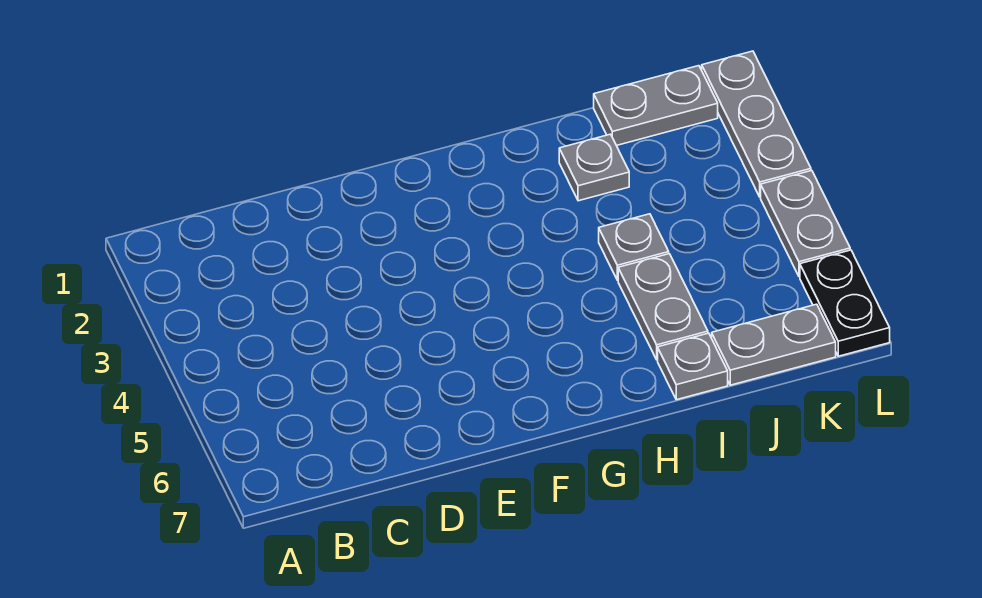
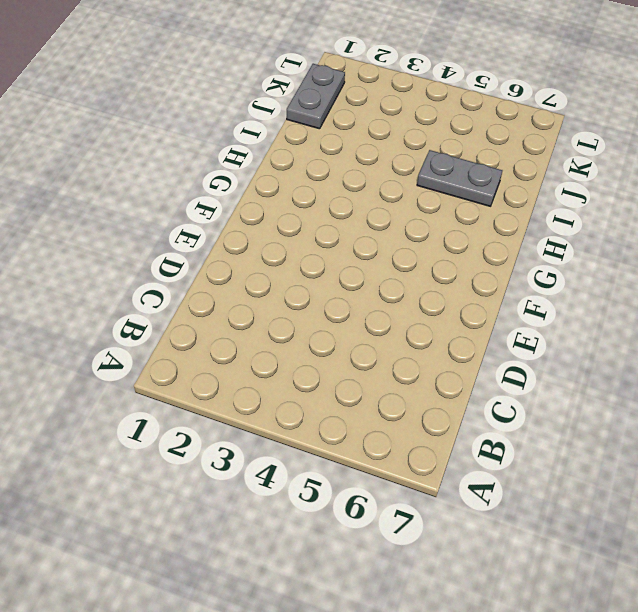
none -> grey 1x1 plate [559,134,629,201]
none -> grey 1x1 plate [599,214,669,280]

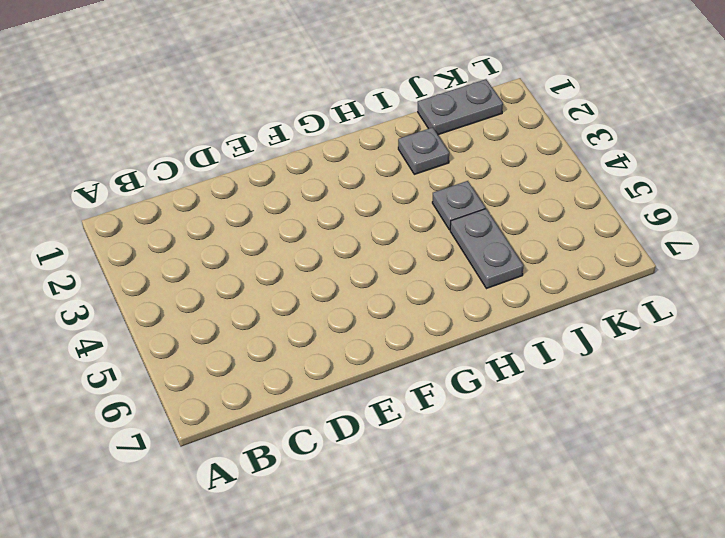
none -> grey 1x1 plate [658,333,728,400]
none -> grey 1x2 plate [712,304,836,385]

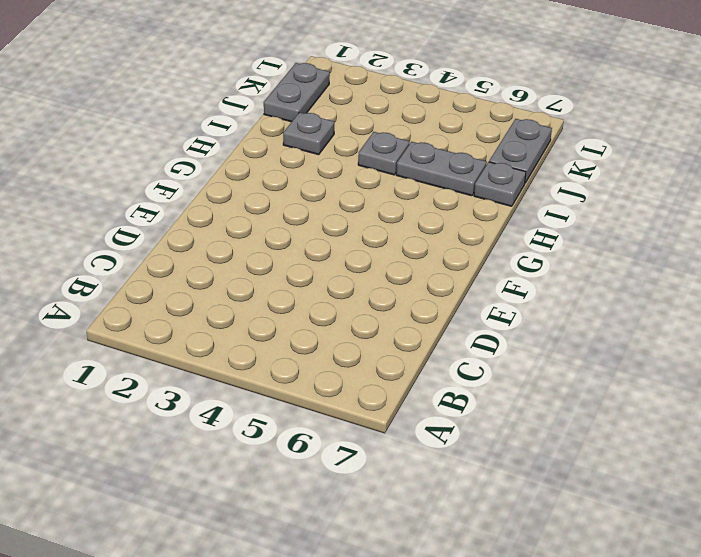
none -> grey 1x3 plate [702,51,811,197]
none -> grey 1x2 plate [761,171,850,277]

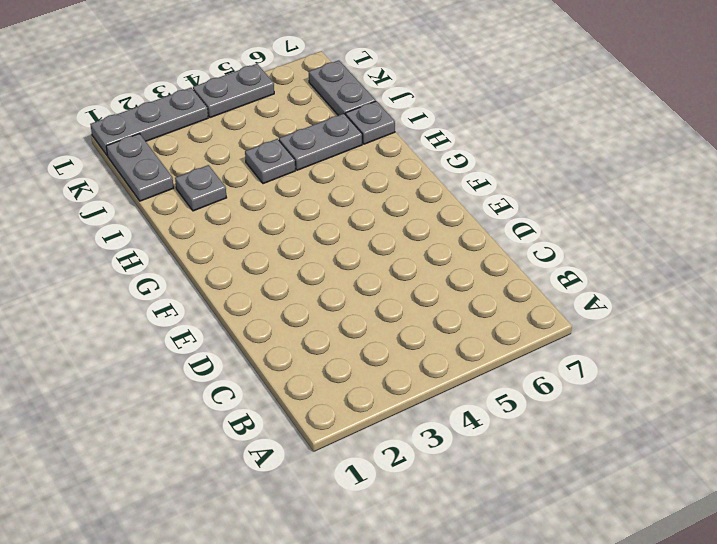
none -> black 1x2 plate [800,250,890,356]

